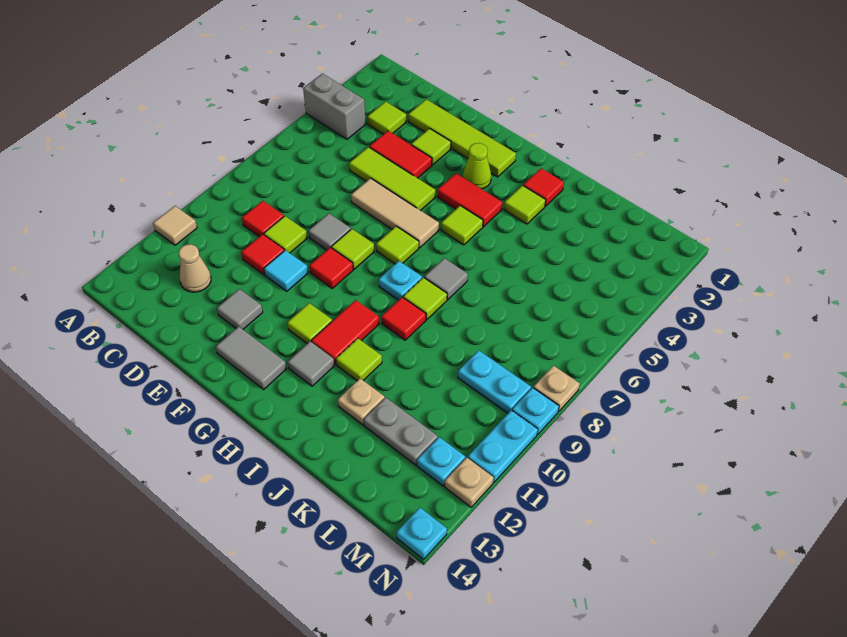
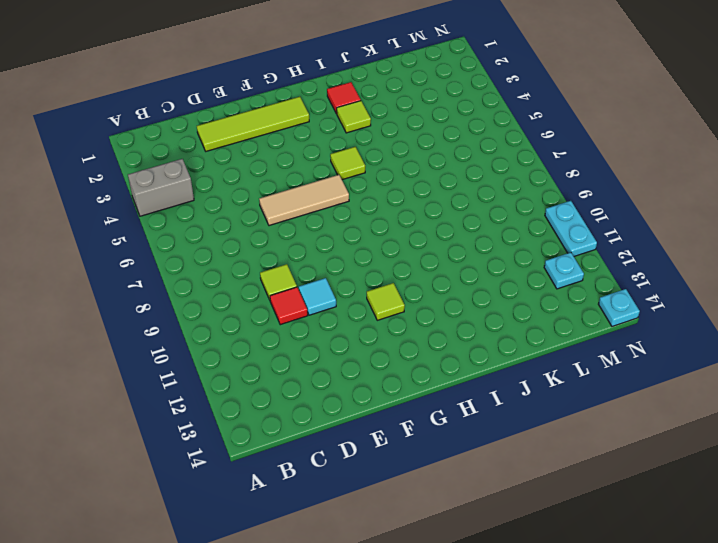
none -> tan 1x1 tile [153,206,197,245]
none -> lime 1x1 tile [367,102,406,134]
none -> red 1x1 tile [242,201,284,237]
none -> tan 1x1 cone [179,244,211,292]

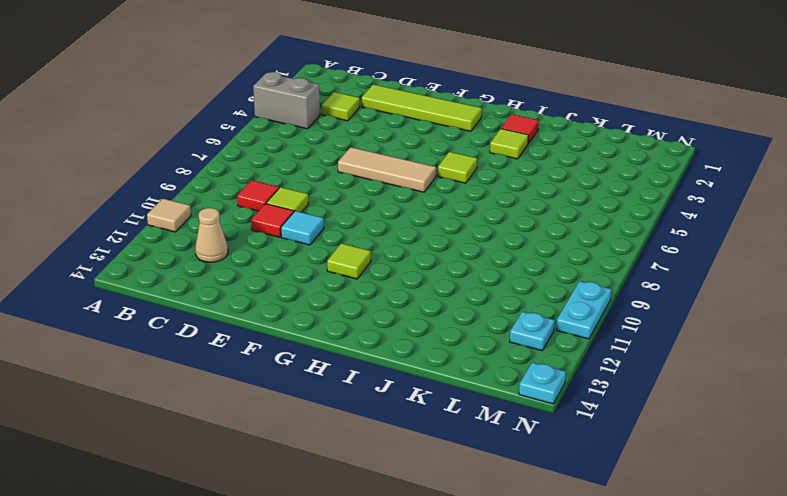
none -> red 1x2 tile [369,131,432,178]
none -> lime 1x3 tile [349,147,435,211]
none -> lime 1x1 tile [411,128,451,165]
none -> grey 1x1 tile [309,214,351,250]

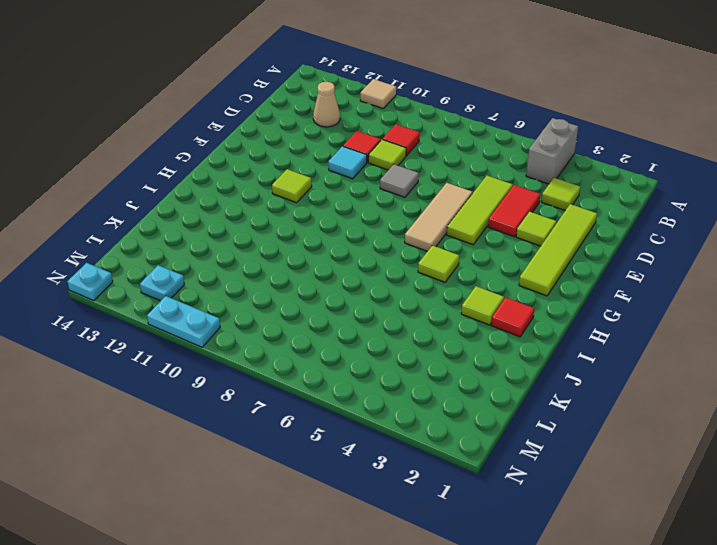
none -> grey 1x1 tile [217,289,263,329]
none -> lime 1x1 tile [331,229,374,269]
none -> red 1x1 tile [309,247,353,288]
none -> grey 1x2 tile [216,326,287,389]

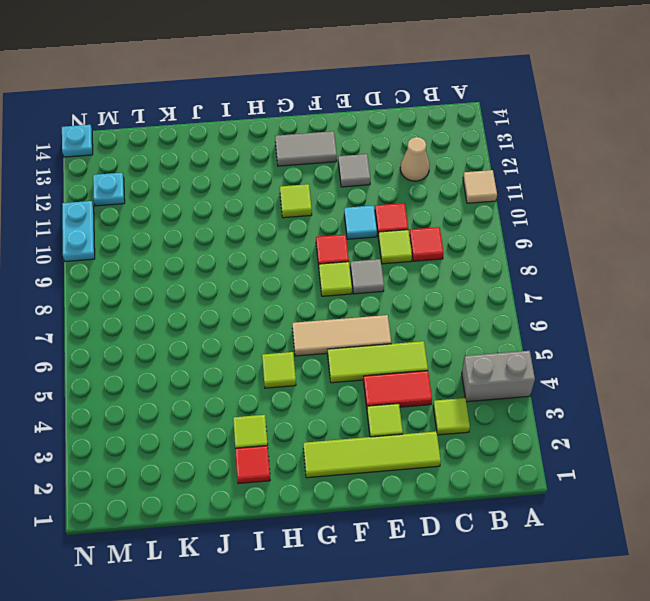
none -> lime 1x1 cone [463,143,491,189]
none -> red 1x2 tile [437,173,502,227]
none -> lime 1x1 tile [376,226,419,264]
none -> cyan 1x1 plate [379,261,422,300]

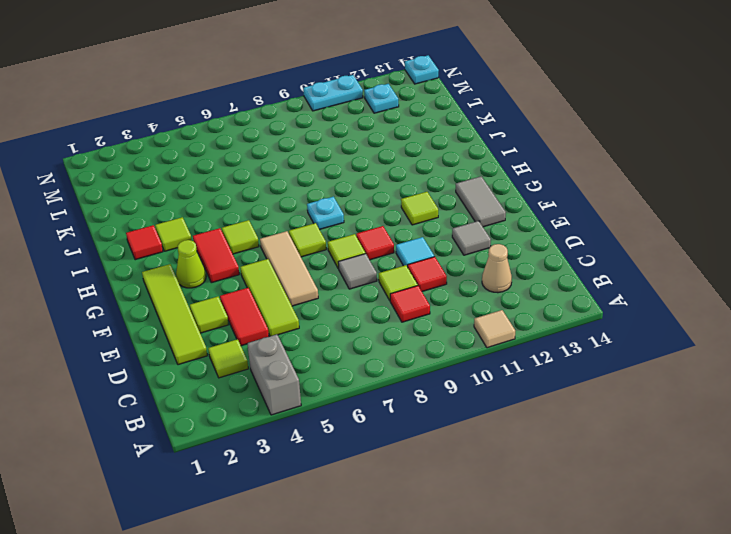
none -> red 1x2 tile [311,300,379,364]
none -> grey 1x1 tile [288,341,334,386]
none -> grey 1x1 tile [424,258,468,300]
none -> lime 1x1 tile [403,277,447,320]

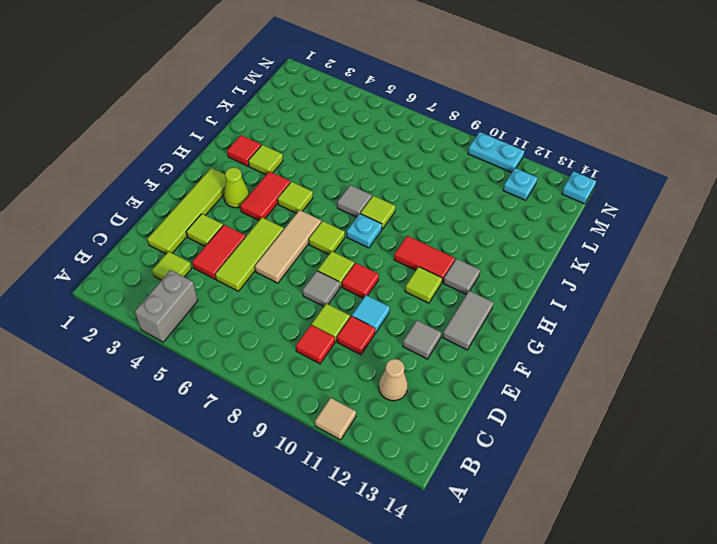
none -> red 1x1 tile [381,297,426,340]
none -> lime 1x1 tile [336,338,382,381]
none -> tan 1x1 plate [338,378,385,425]
none -> grey 1x2 plate [364,398,438,465]

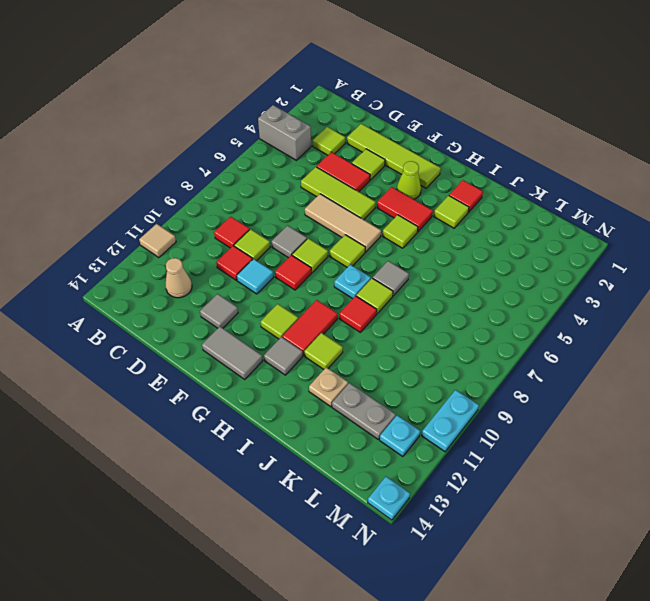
none -> cyan 1x2 plate [458,350,531,413]
none -> tan 1x1 plate [533,366,580,412]
none -> cyan 1x1 plate [512,388,559,435]
none -> tan 1x1 plate [445,458,494,507]

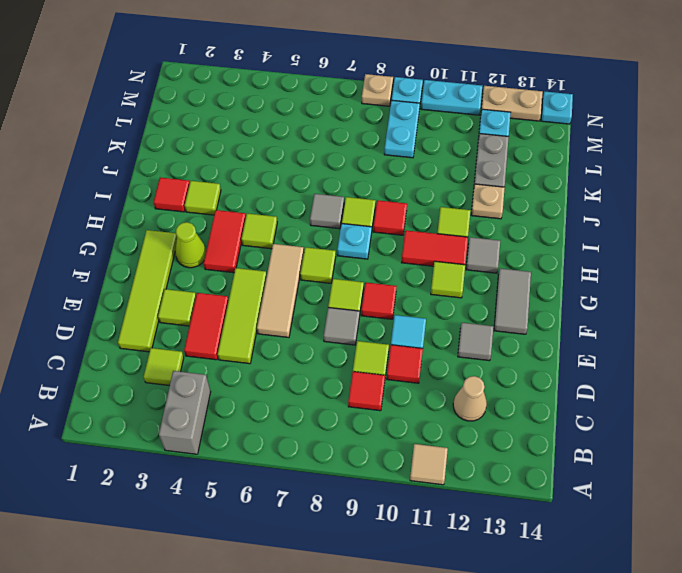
tan 1x2 plate [481,86,543,121] -> tan 1x1 plate [445,458,494,507]

